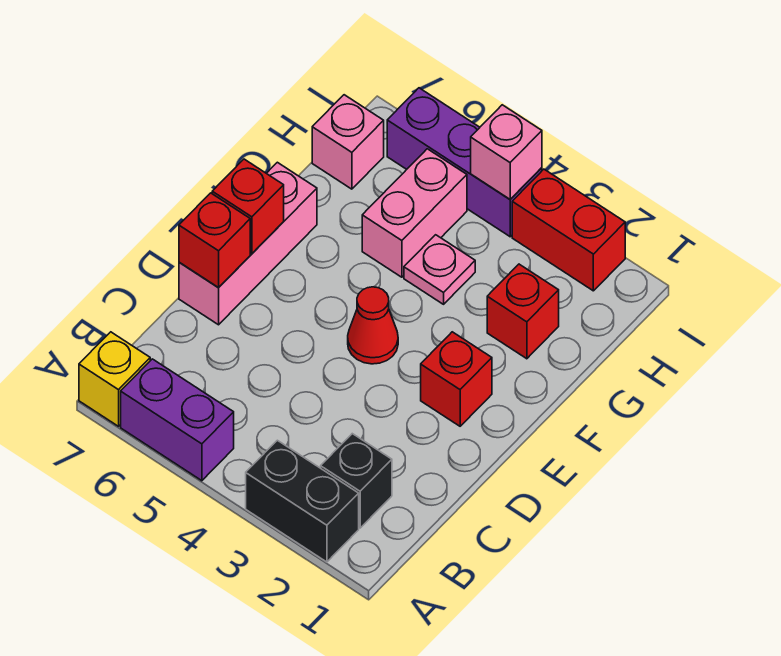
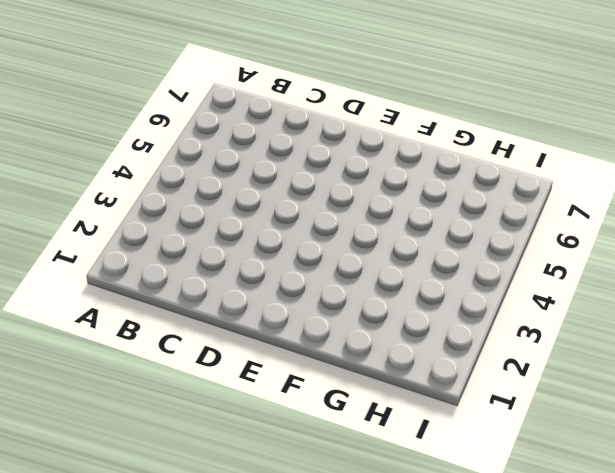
none -> black 1x2 brick [246,440,359,562]
none -> purple 1x2 brick [121,359,234,481]
none -> yellow 1x1 brick [79,332,150,426]

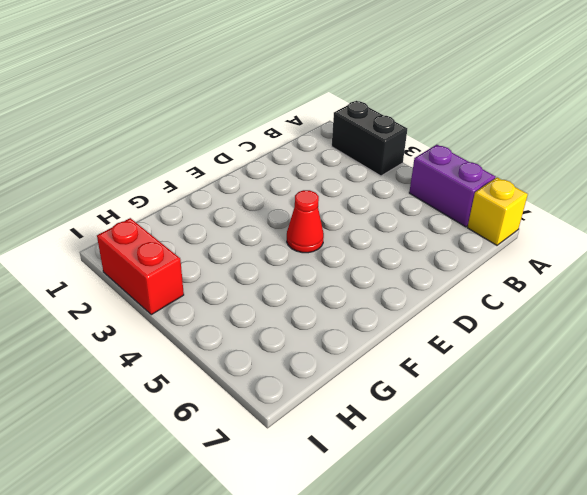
none -> black 1x1 brick [321,434,392,528]
none -> pink 1x3 brick [179,162,317,325]
none -> red 1x1 brick [421,332,492,426]

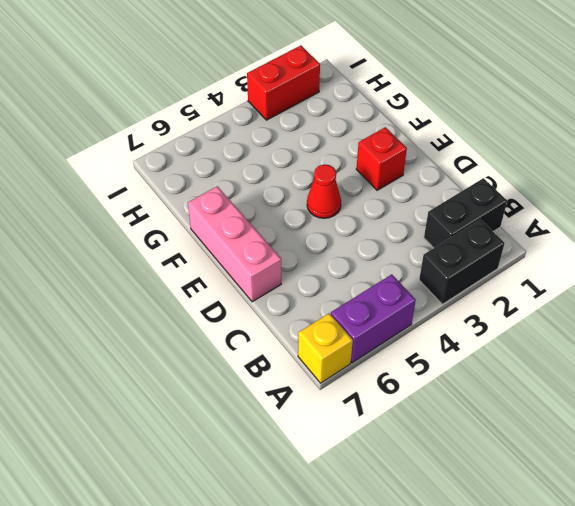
black 1x2 brick [424,178,507,248] -> black 1x1 brick [321,434,392,528]
none -> red 1x1 brick [487,264,559,359]
none -> pink 1x1 plate [404,235,475,304]
none -> pink 1x2 brick [362,149,467,277]

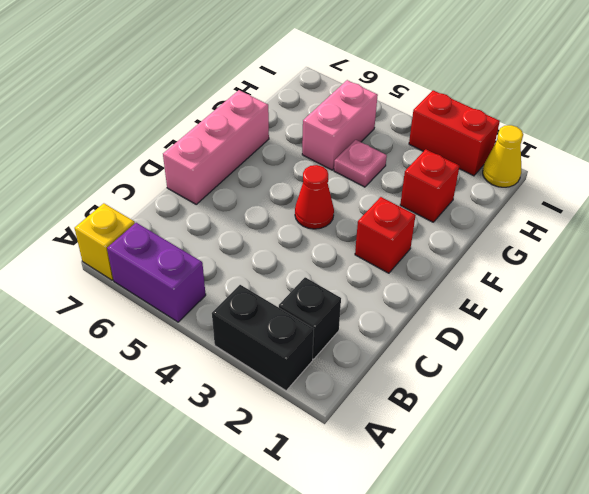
yellow 1x1 cone [483,125,523,187] -> none
none -> pink 1x1 brick [312,95,384,189]
none -> purple 1x3 brick [387,88,542,237]
none -> red 1x1 brick [179,193,250,287]

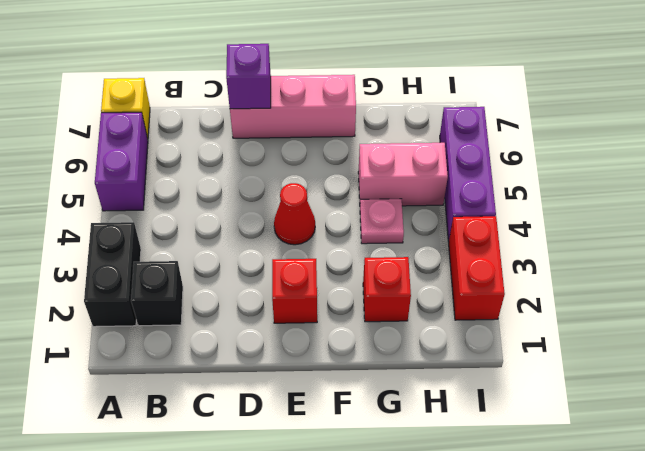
purple 1x1 brick [226,44,271,109] -> red 1x1 brick [179,193,250,287]
none -> pink 1x1 brick [312,95,384,189]
none -> red 1x1 brick [212,159,284,254]
none -> pink 1x1 brick [471,105,542,199]

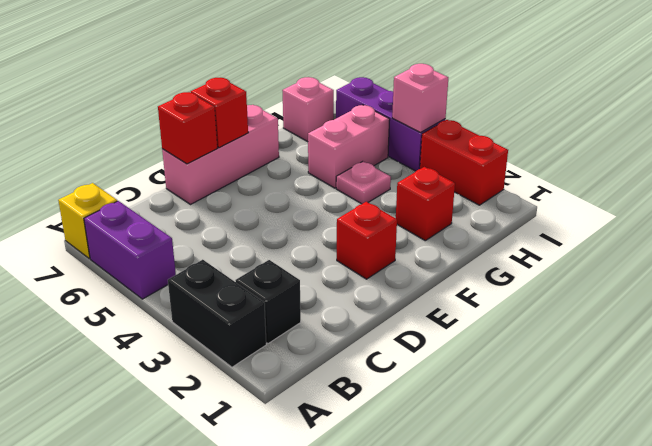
none -> red 1x1 cone [348,287,398,364]

